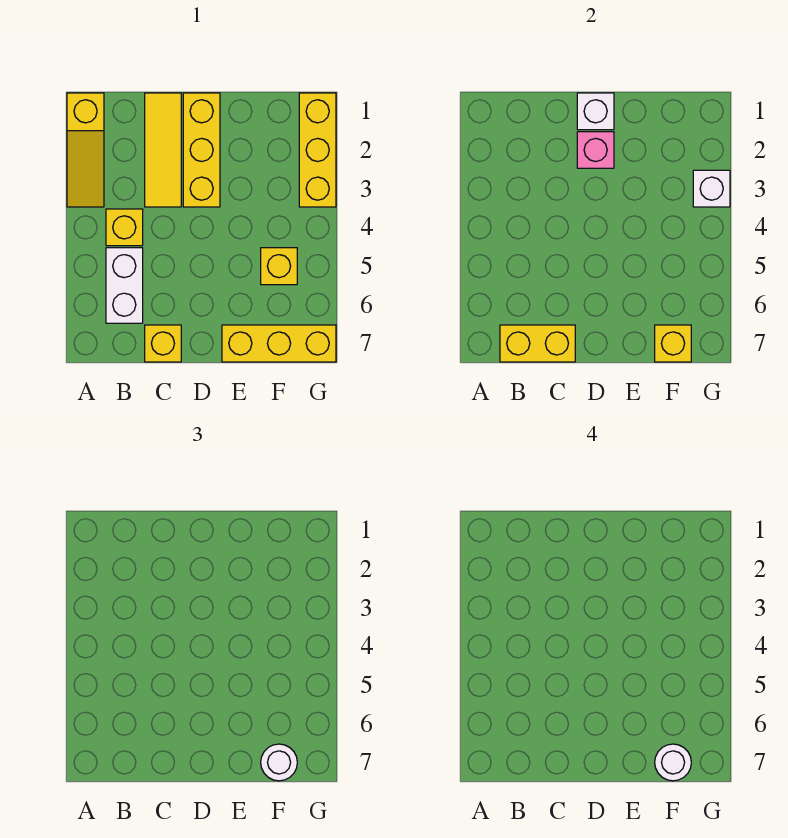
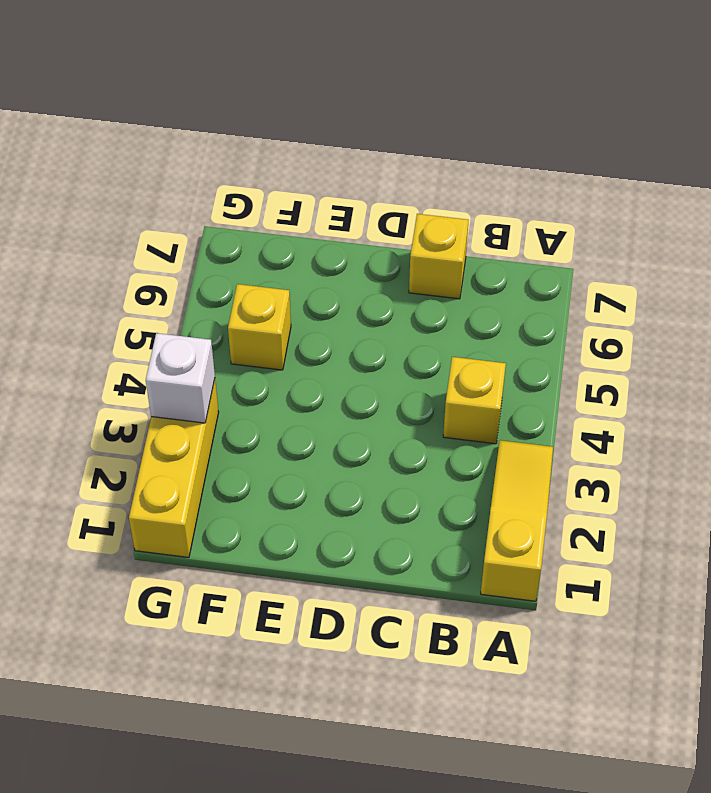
none -> white 1x2 brick [106,248,143,323]
none -> yellow 1x3 tile [145,93,181,207]
none -> yellow 1x3 brick [183,93,220,207]

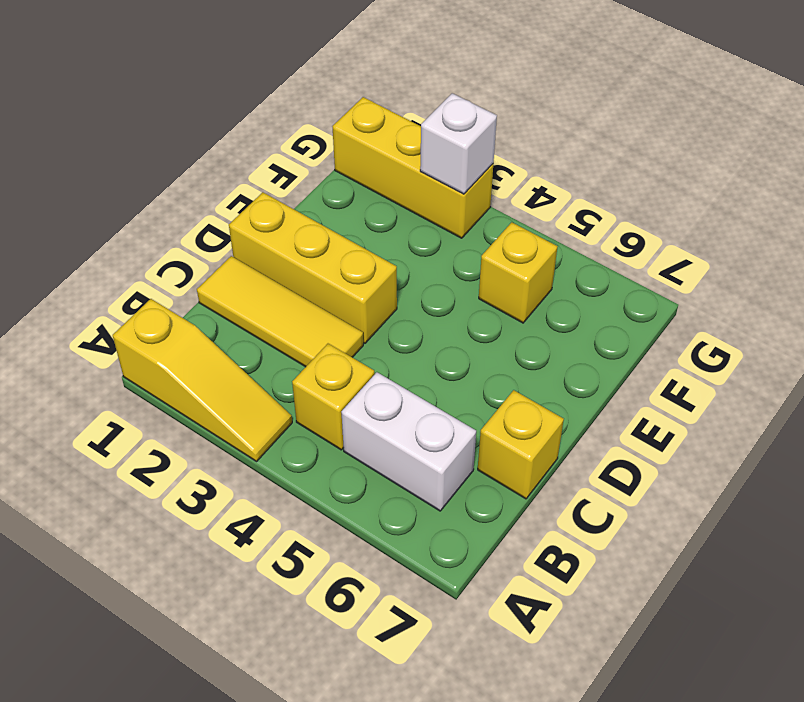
none -> yellow 1x3 brick [222,325,336,362]
none -> yellow 1x2 brick [500,325,575,362]
none -> white 1x1 brick [577,93,614,130]

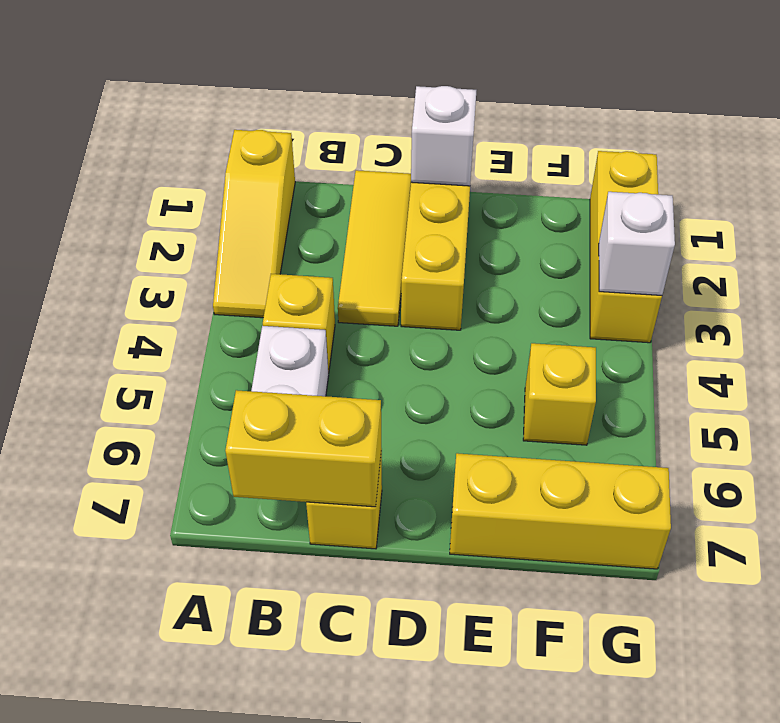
none -> pink 1x1 brick [577,132,614,168]
none -> yellow 1x1 brick [655,325,691,362]
none -> white 1x1 round brick [261,744,297,781]

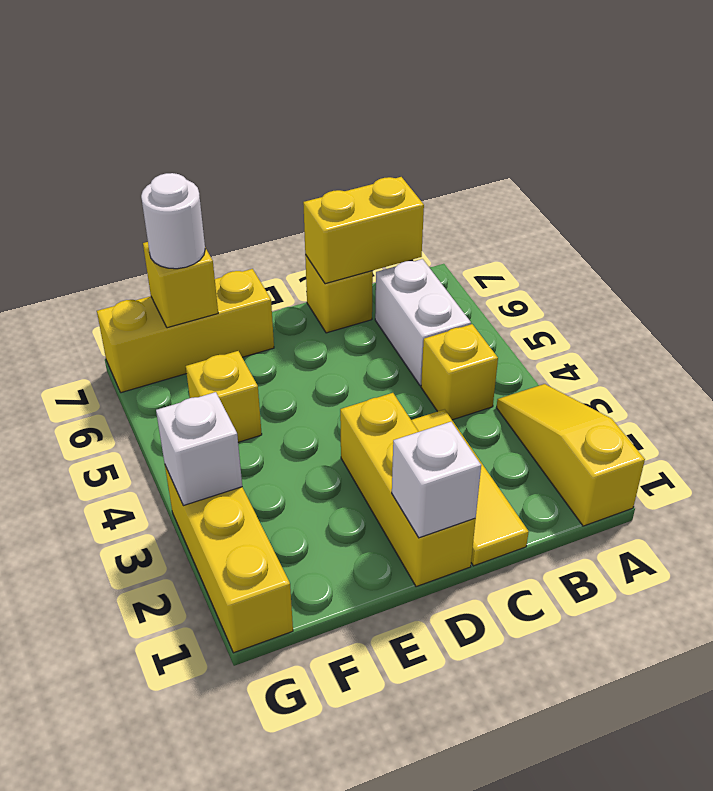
none -> pink 1x1 brick [577,132,614,168]
none -> white 1x1 round brick [655,744,691,781]

